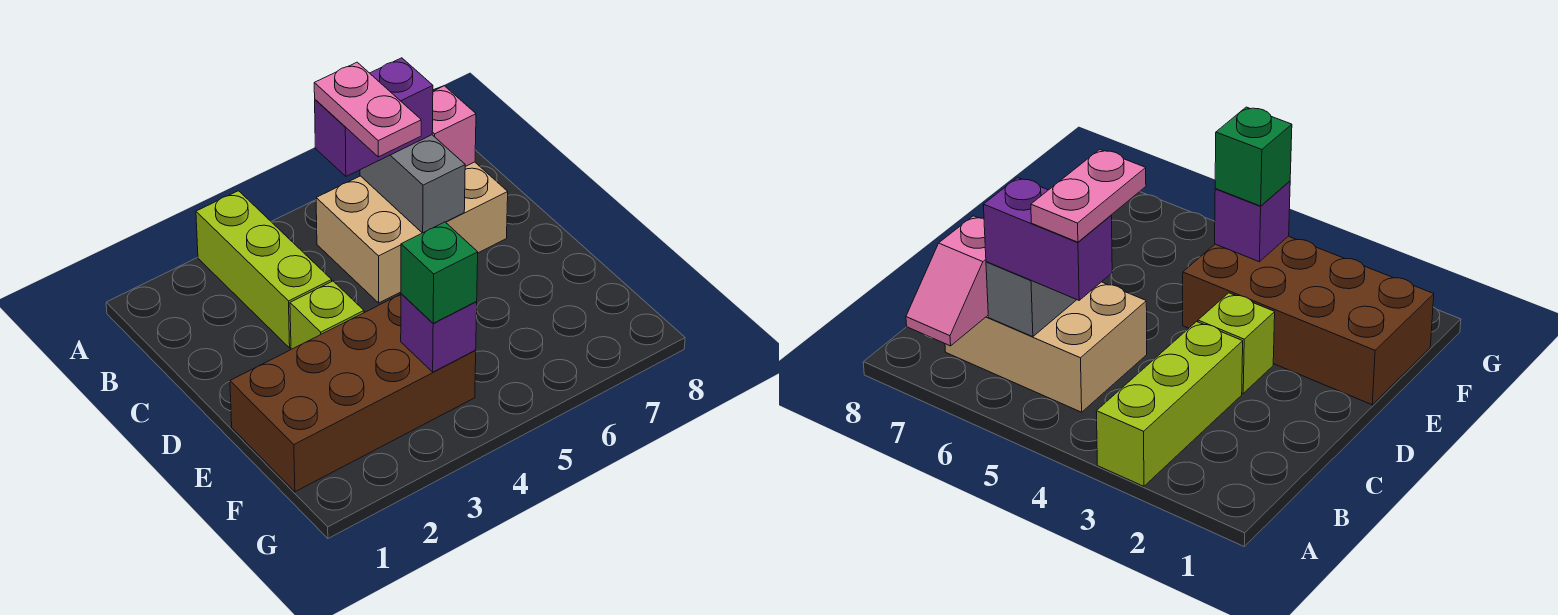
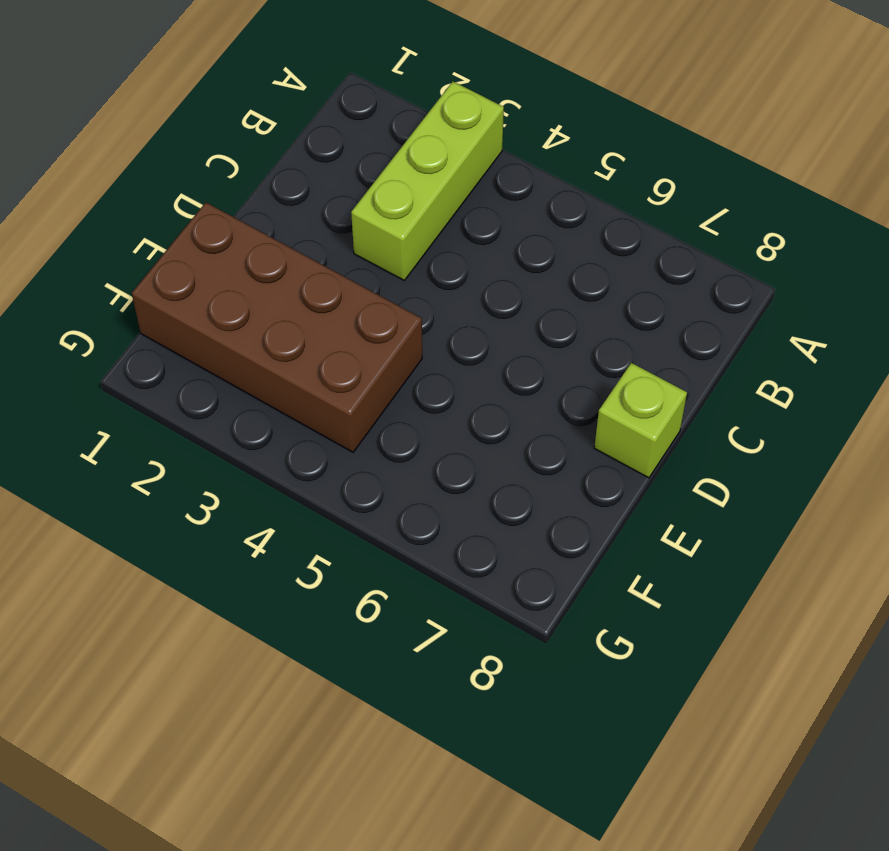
lime 1x1 brick [594,363,687,478] -> lime 1x1 brick moved to [290,281,364,349]
none -> tan 2x3 brick [316,162,508,303]
none -> pink 1x2 slope [432,86,476,167]

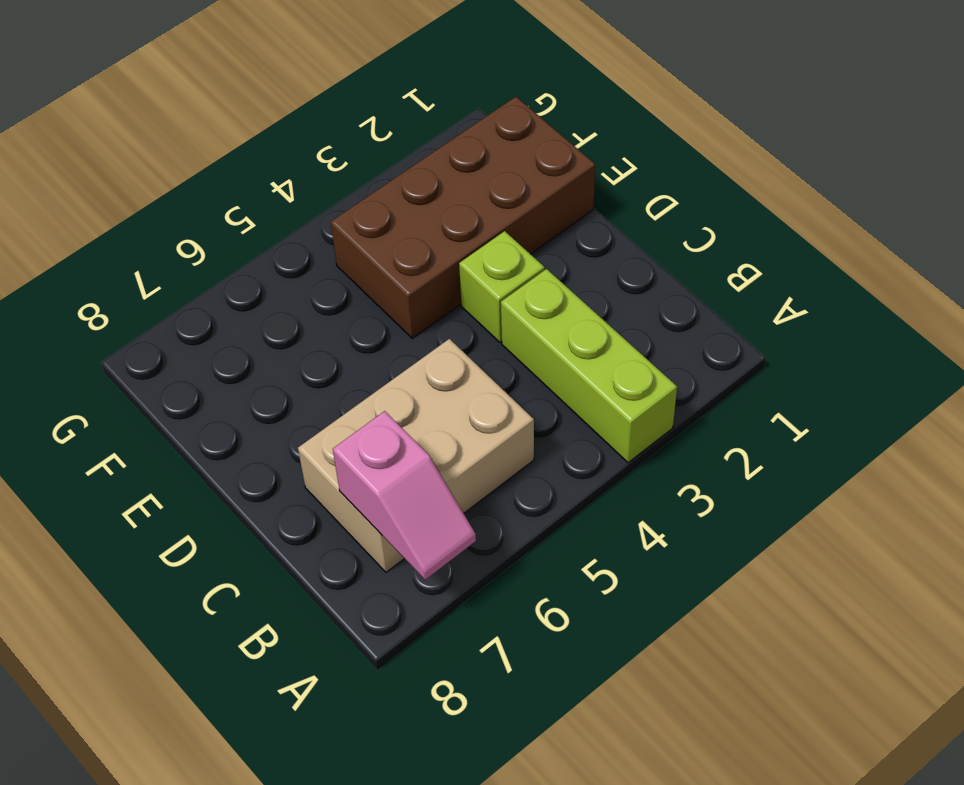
none -> grey 1x2 brick [360,135,465,233]
none -> purple 1x1 brick [401,294,477,372]

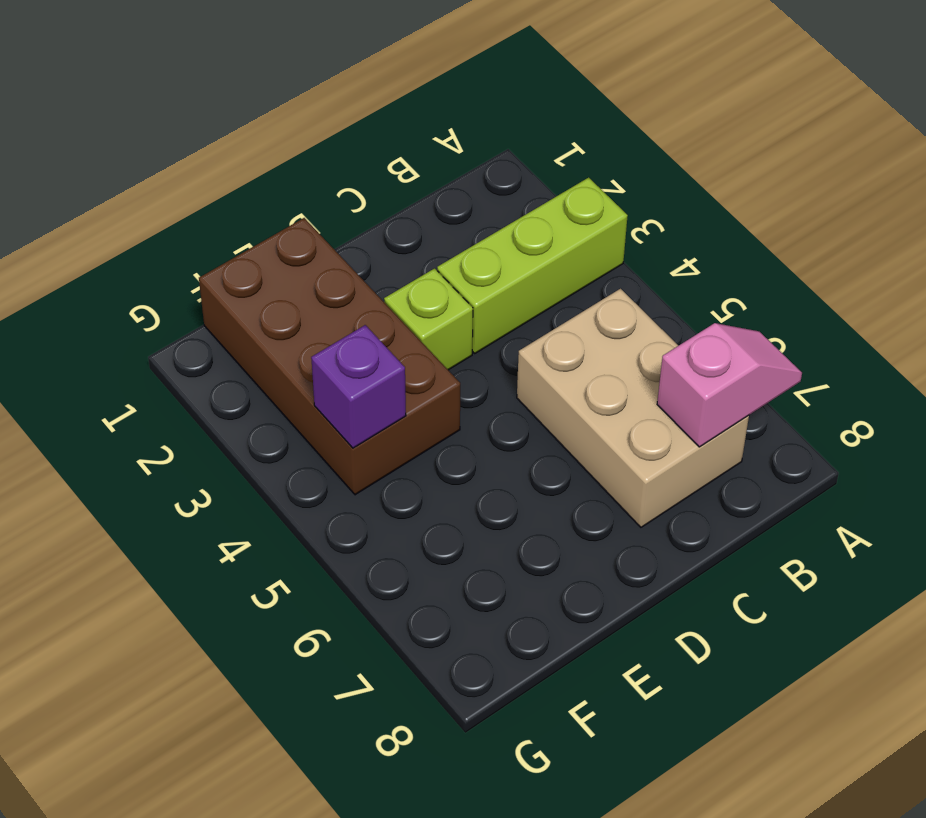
none -> grey 1x2 brick [360,135,465,233]
none -> purple 1x2 brick [315,58,433,176]

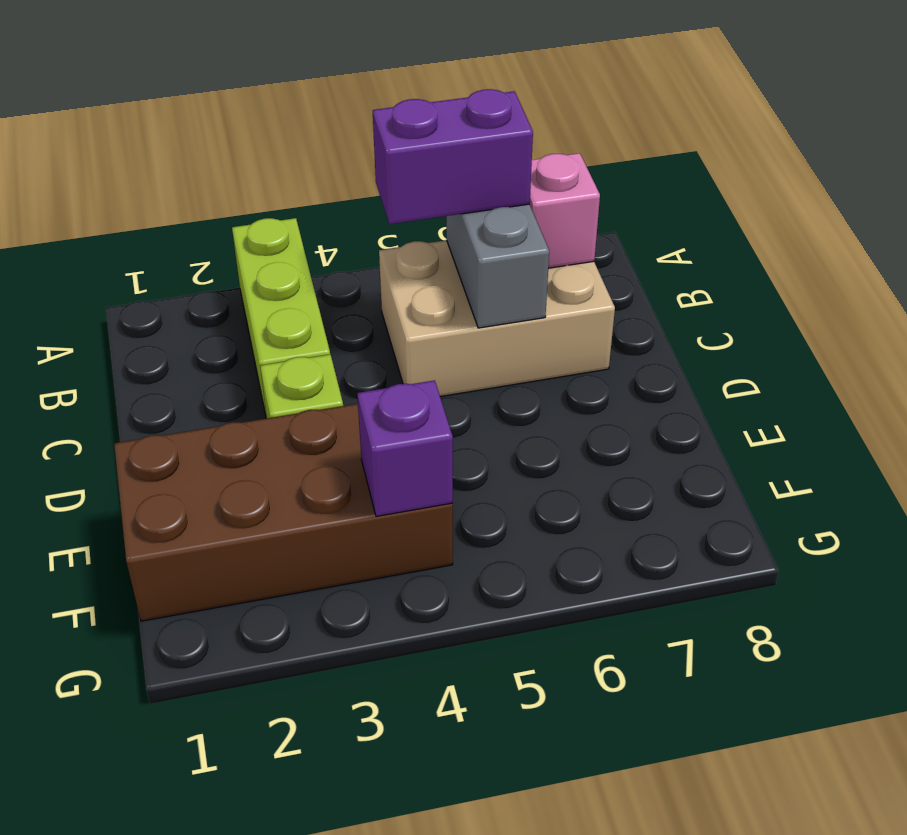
none -> green 1x1 brick [401,222,478,323]
none -> pink 1x2 plate [314,62,421,157]

